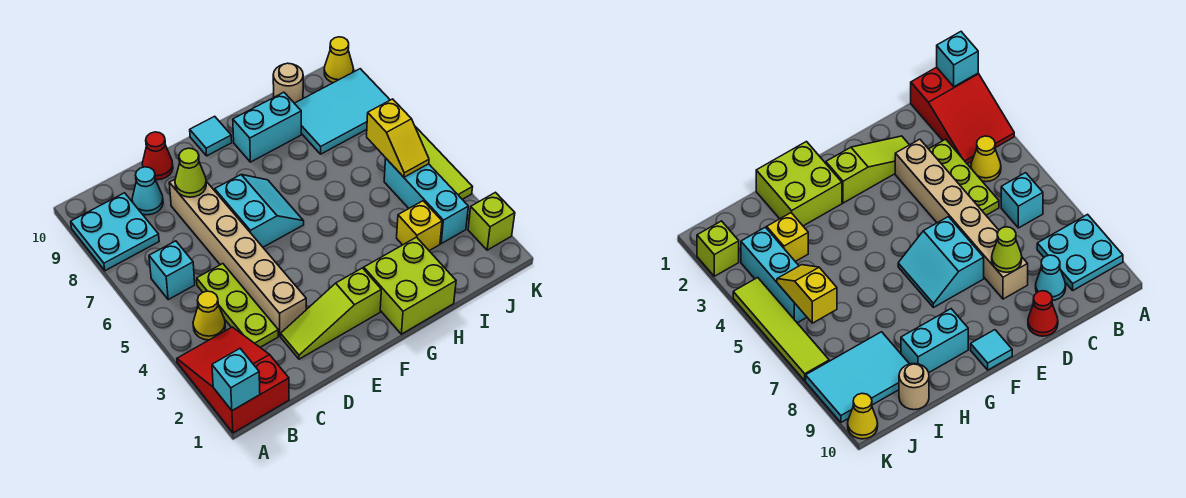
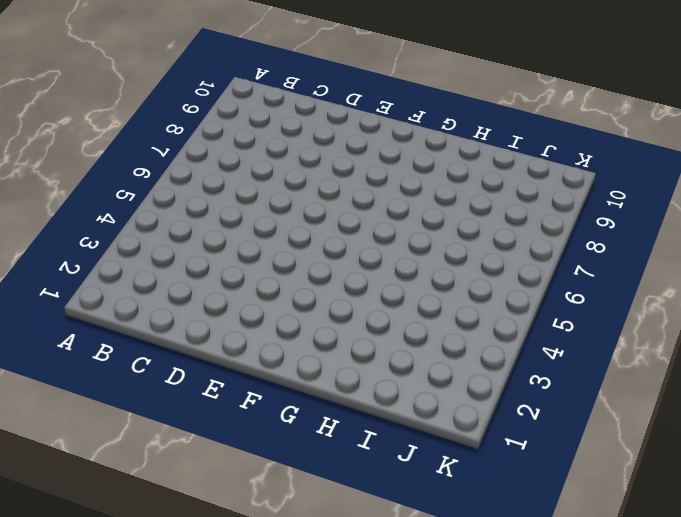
none -> red 2x3 slope [177,327,289,433]
none -> cyan 2x2 plate [71,193,159,271]
none -> yellow 1x1 cone [193,291,225,340]

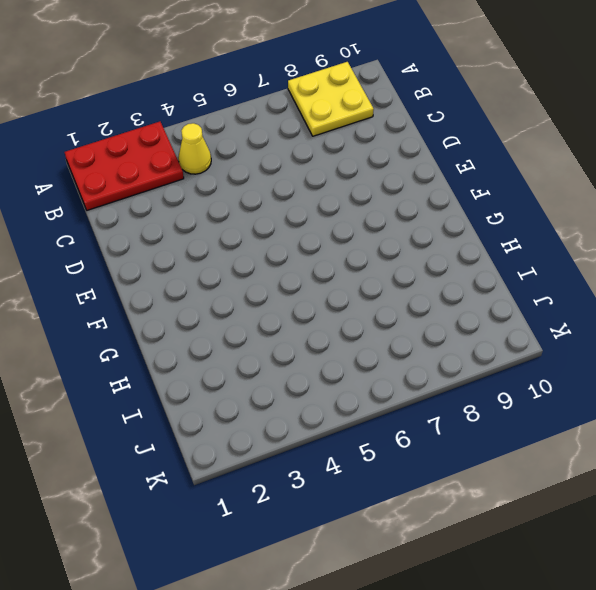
red 2x3 plate [65,122,184,210] -> red 2x3 slope [177,327,289,433]
yellow 2x2 plate [288,62,374,136] -> cyan 2x2 plate [71,193,159,271]
none -> cyan 1x1 brick [149,241,195,300]
none -> lime 1x3 plate [197,264,278,348]
none -> cyan 1x1 cone [132,167,163,215]

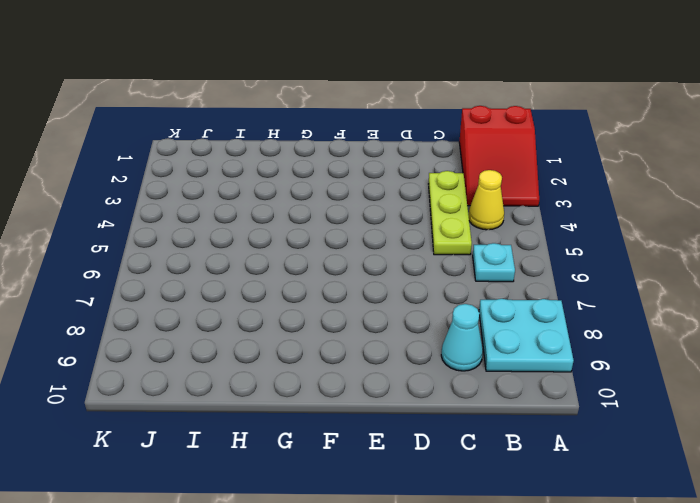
cyan 1x1 plate [473,243,515,282] -> cyan 1x1 brick [149,241,195,300]
none -> lime 1x3 slope [281,268,381,359]
none -> tan 1x6 brick [169,179,306,336]
none -> red 1x1 cone [142,132,173,180]

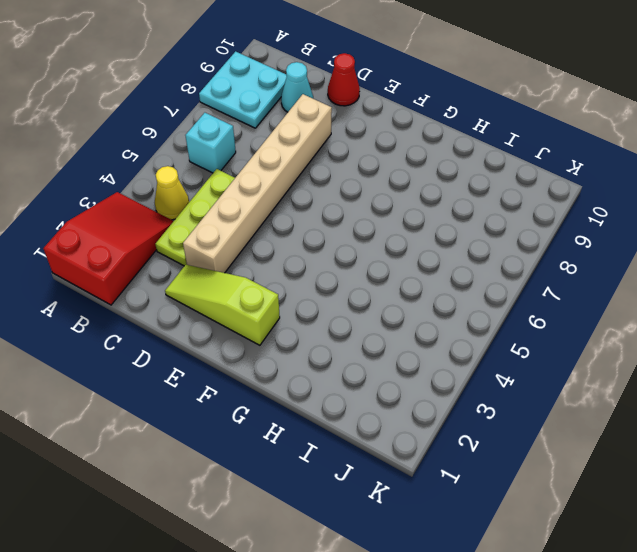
none -> cyan 2x2 slope [215,175,304,247]
none -> cyan 1x1 tile [190,116,232,156]
none -> lime 2x2 brick [364,237,456,334]

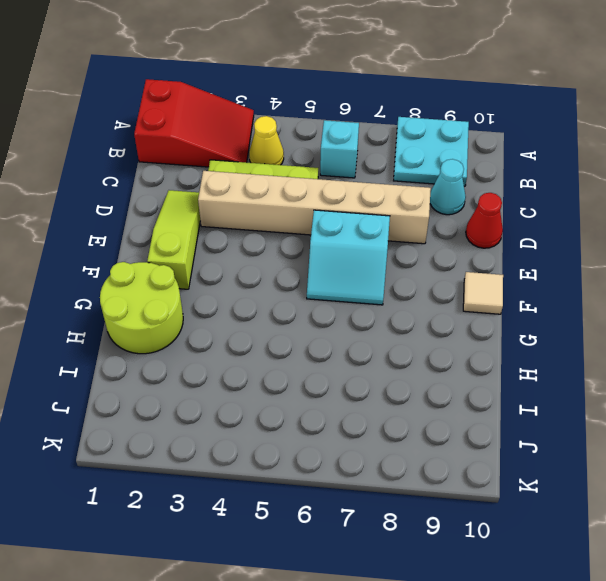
tan 1x1 tile [463,272,503,314] -> cyan 1x1 tile [190,116,232,156]
lime 2x2 round brick [100,262,183,354] -> lime 2x2 brick [364,237,456,334]
none -> cyan 1x2 brick [233,92,301,162]
none -> yellow 1x1 brick [397,201,442,251]
none -> cyan 2x3 tile [294,69,390,154]

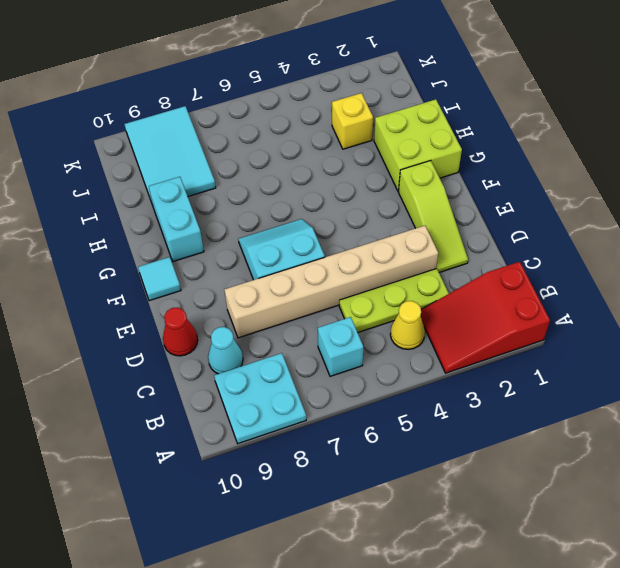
none -> tan 1x1 round brick [273,63,303,103]
none -> cyan 1x3 brick [384,159,468,244]
none -> lime 1x1 brick [468,192,515,250]

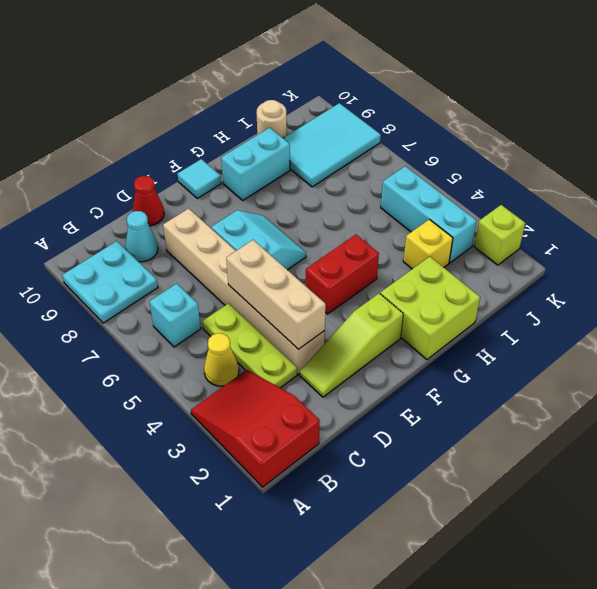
tan 1x3 brick [226,240,326,349] -> none
red 1x2 brick [306,235,379,314] -> none
none -> lime 1x4 tile [415,127,472,199]
none -> yellow 1x1 cone [324,37,353,83]
none -> cyan 1x1 brick [212,349,260,411]

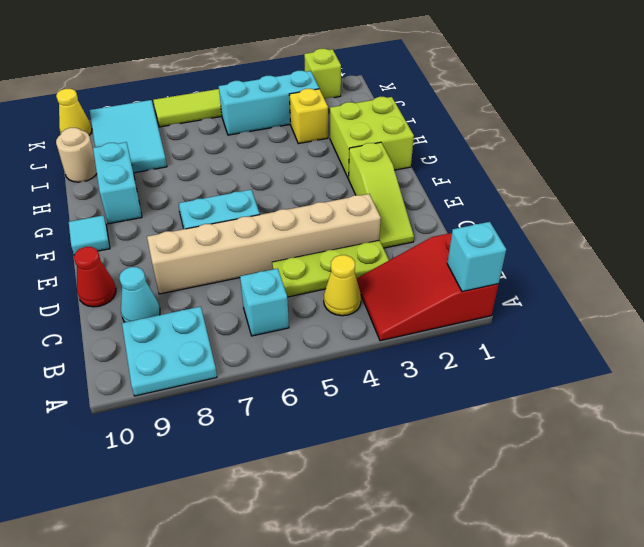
none -> lime 1x1 cone [175,148,206,197]
none -> yellow 1x2 slope [367,99,429,177]

